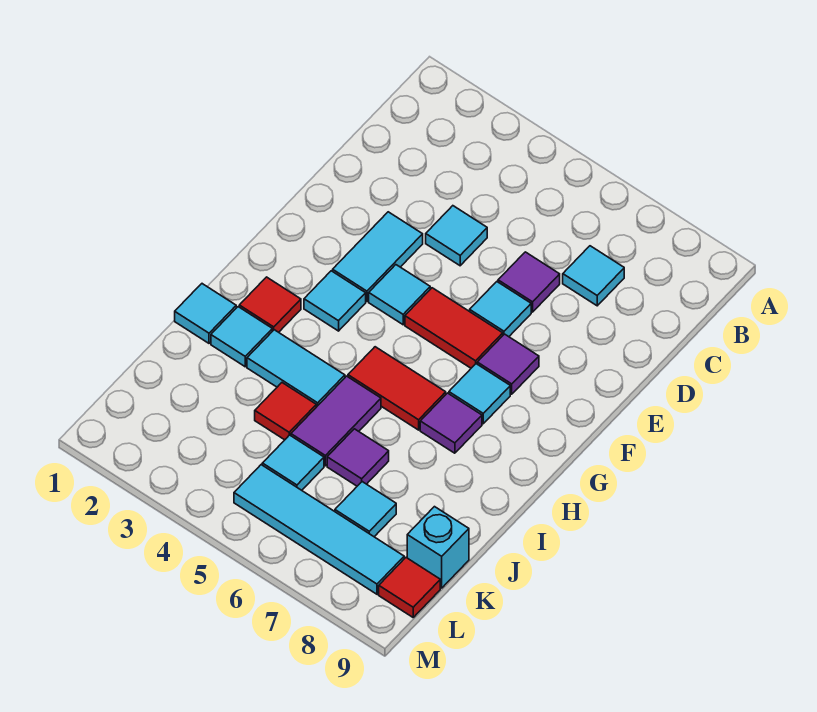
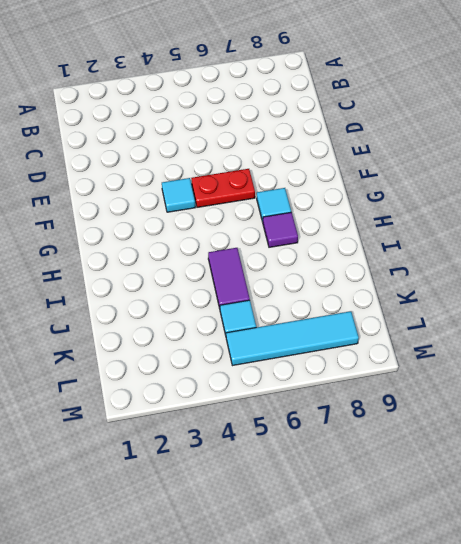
red 1x2 plate [191,169,255,207] -> red 1x2 tile [405,288,503,368]
none -> cyan 1x1 tile [563,246,624,306]
none -> cyan 1x1 tile [426,206,487,266]
none -> purple 1x1 tile [498,252,560,312]

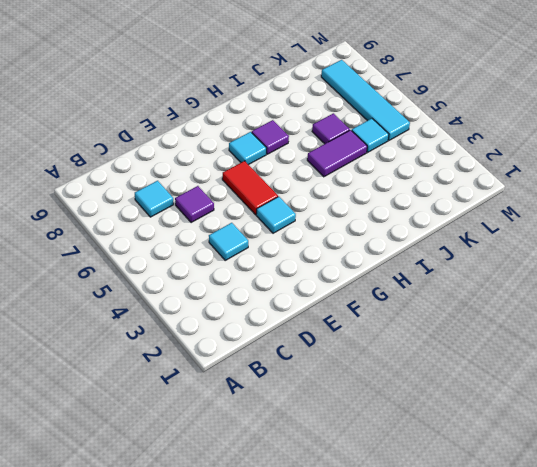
none -> cyan 1x2 tile [333,212,423,301]
none -> cyan 1x1 tile [470,282,531,337]
none -> purple 1x1 tile [477,334,539,394]

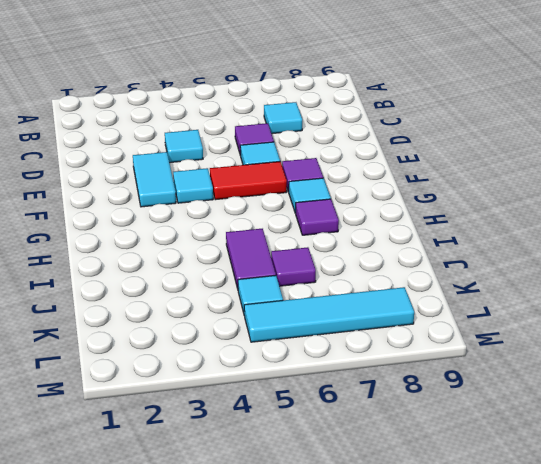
none -> cyan 1x1 tile [304,271,366,331]
none -> red 1x1 tile [239,277,301,332]
none -> red 1x2 tile [348,347,446,430]

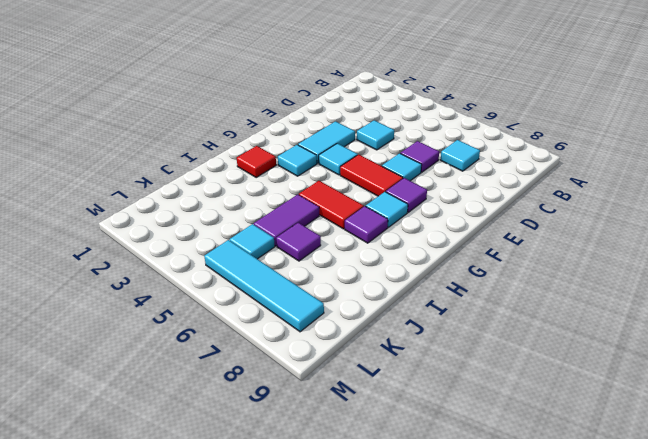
none -> cyan 1x1 tile [175,284,236,343]
none -> cyan 1x1 tile [211,307,272,367]
none -> cyan 1x2 tile [247,330,345,407]

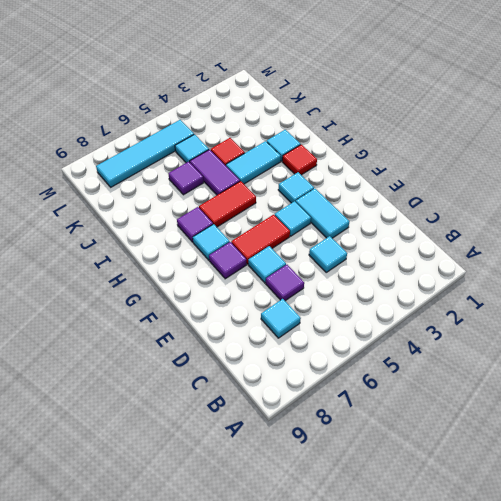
none -> cyan 1x1 tile [175,284,236,343]
none -> cyan 1x1 tile [335,482,396,537]
none -> cyan 1x1 brick [407,507,469,588]

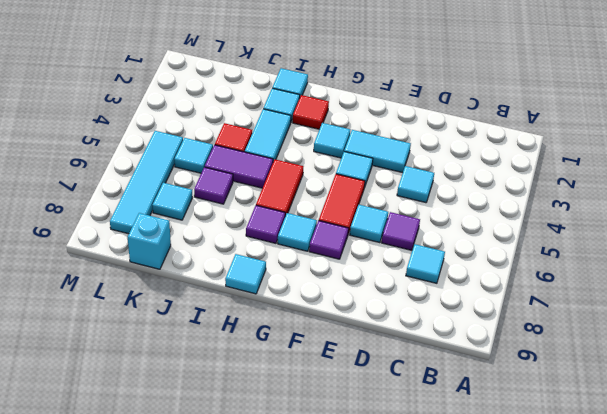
cyan 1x1 tile [225,254,266,294] -> none
none -> red 1x1 tile [379,558,440,617]

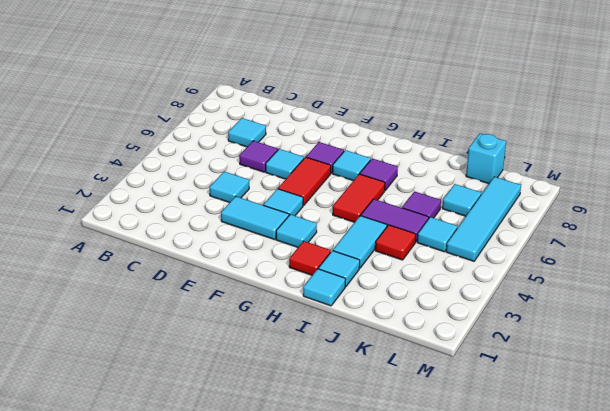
none -> red 1x1 tile [379,558,440,617]

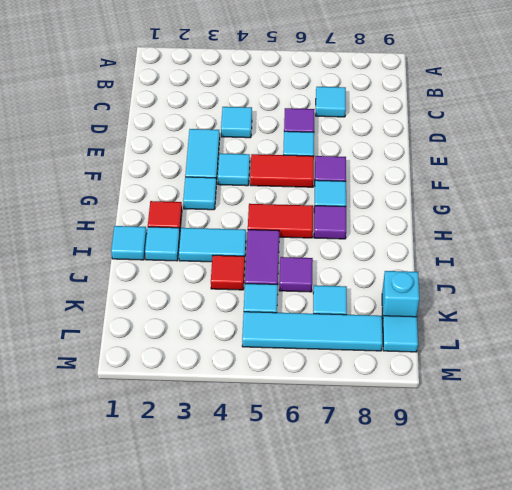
cyan 1x1 tile [383,316,418,352] -> red 1x1 tile [379,558,440,617]

